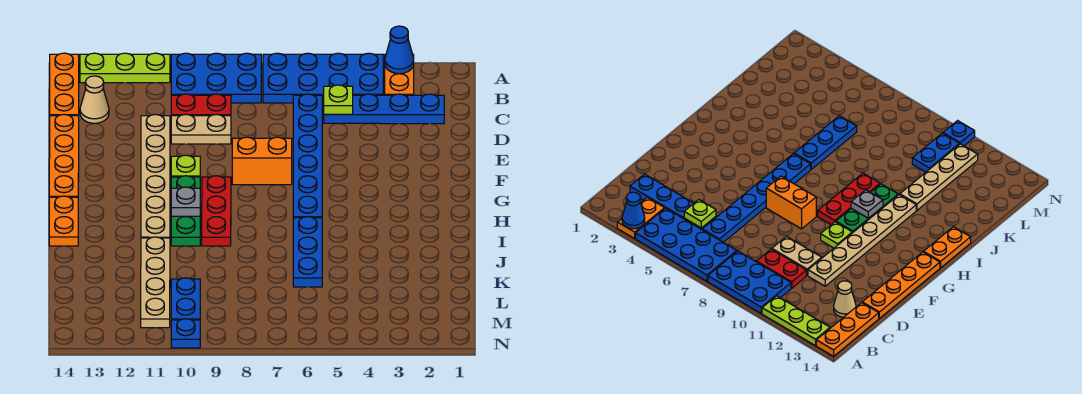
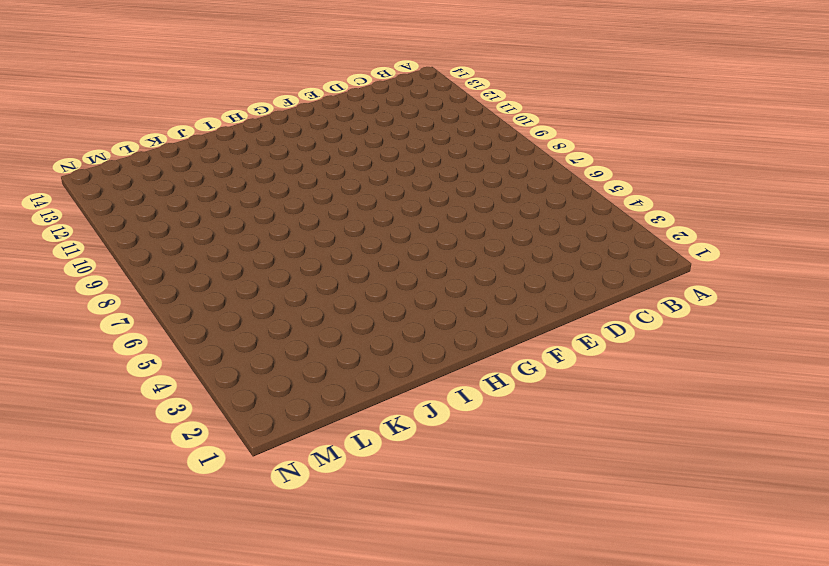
none -> orange 1x2 plate [385,54,414,95]
none -> blue 2x4 plate [263,53,383,103]
none -> blue 2x3 plate [171,53,261,103]

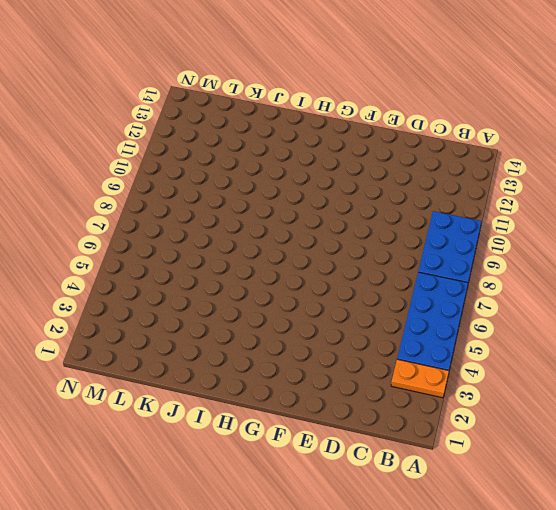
none -> lime 1x3 plate [80,53,170,83]
none -> orange 1x3 plate [50,53,79,116]
none -> blue 1x4 plate [324,94,444,124]

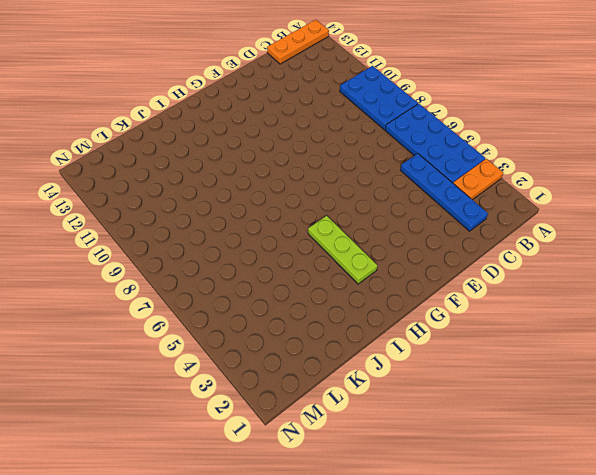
lime 1x3 plate [308,216,377,284] -> lime 1x3 plate moved to [80,53,170,83]
none -> blue 1x6 plate [293,94,322,218]
none -> red 1x2 plate [171,94,231,116]
none -> tan 1x1 cone [80,76,109,123]

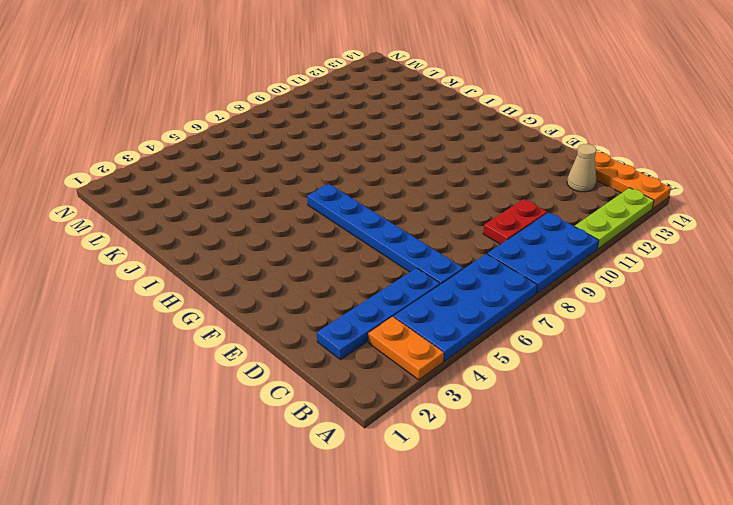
none -> tan 1x2 plate [171,114,231,144]
none -> tan 1x6 plate [141,114,170,238]
none -> orange 1x4 plate [49,114,79,197]

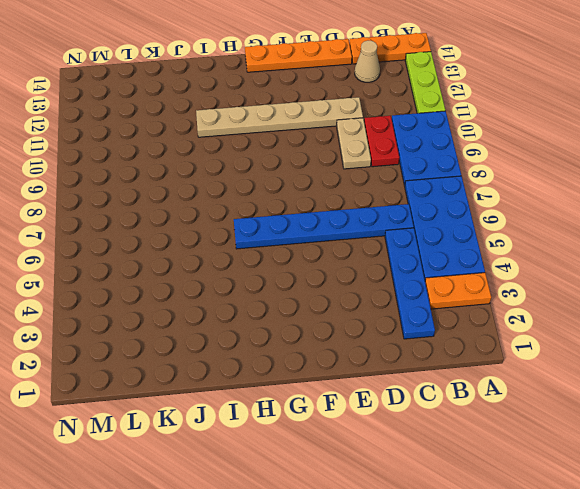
none -> orange 1x2 brick [232,137,292,185]
none -> lime 1x1 plate [171,155,200,177]
none -> red 1x3 plate [202,176,231,246]

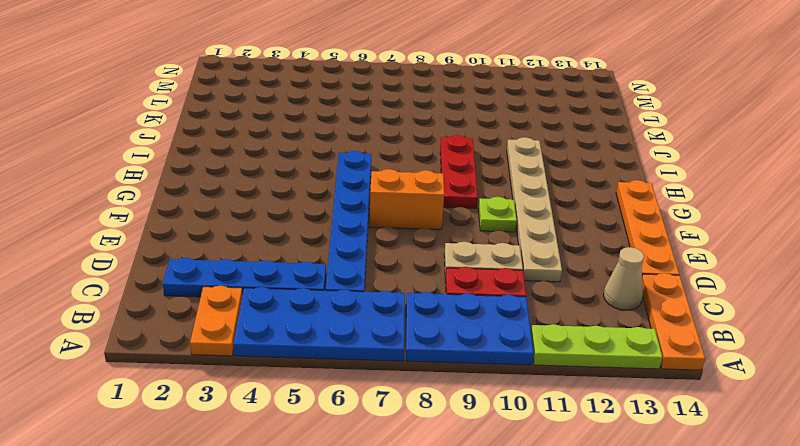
none -> green 1x3 plate [171,176,200,246]
none -> orange 1x2 plate [49,196,78,246]
none -> blue 1x3 plate [293,217,322,287]

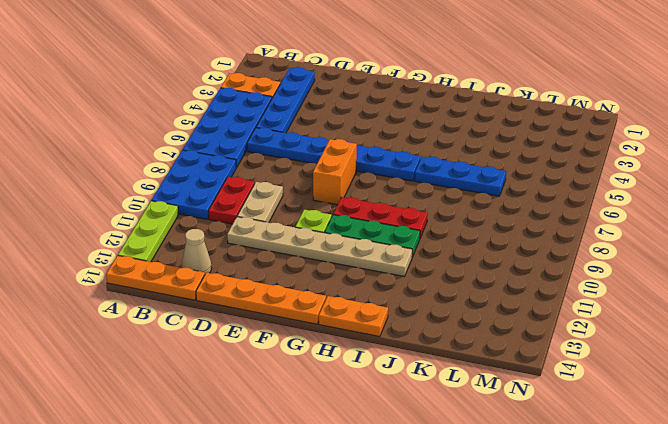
none -> tan 1x4 plate [141,237,170,328]
none -> blue 1x2 plate [171,278,200,320]
none -> blue 1x1 plate [171,319,200,348]

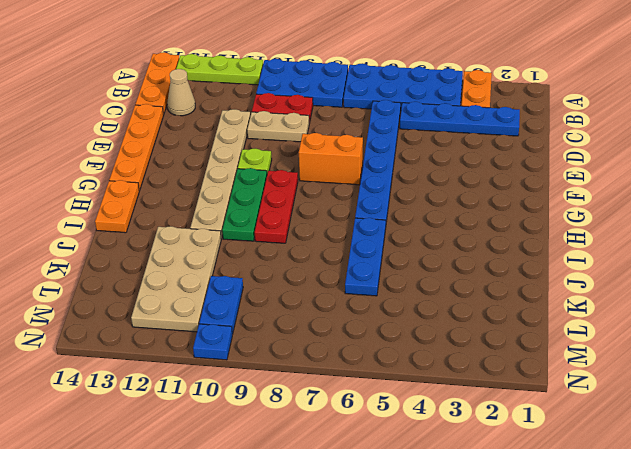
tan 2x4 plate [131,226,221,332] -> tan 1x4 plate [141,237,170,328]
none -> blue 1x1 cone [385,26,414,74]
none -> lime 1x1 plate [324,85,353,114]
none -> grey 1x1 plate [171,187,200,216]

